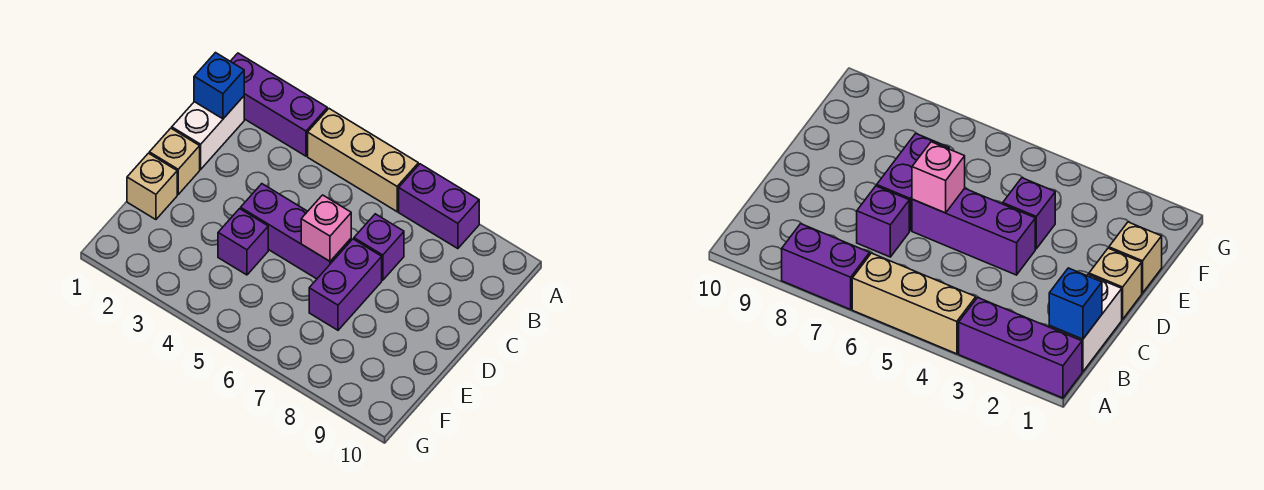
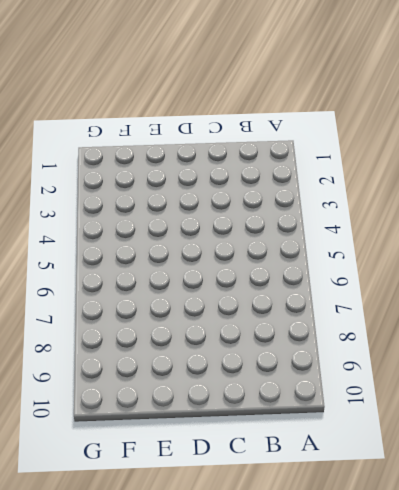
none -> purple 1x3 brick [230,53,327,156]
none -> tan 1x3 brick [308,109,418,212]
none -> purple 1x2 brick [399,164,479,249]

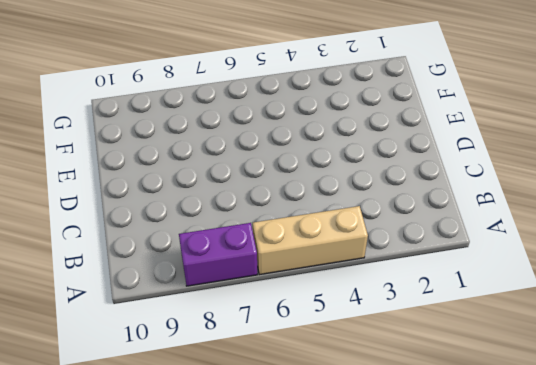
none -> purple 1x3 brick [230,53,327,156]
none -> white 1x2 brick [172,96,244,169]
none -> purple 1x1 brick [354,214,404,280]

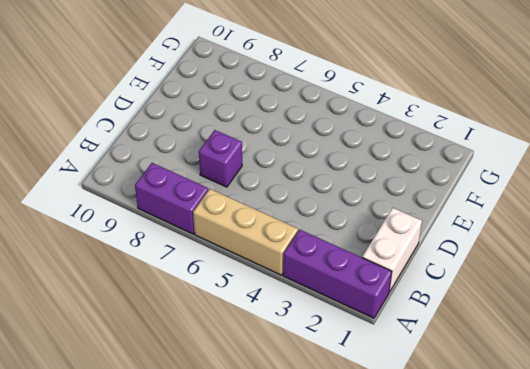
none -> tan 1x1 brick [149,128,200,194]
none -> purple 1x3 brick [241,184,351,279]
none -> purple 1x2 brick [309,239,382,330]

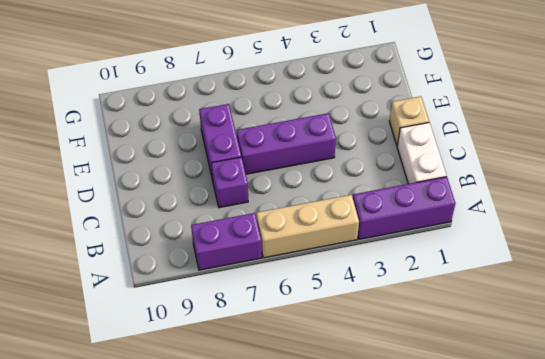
none -> tan 1x1 brick [127,153,177,220]
none -> purple 1x1 brick [218,209,268,275]
none -> blue 1x1 brick [194,53,244,119]

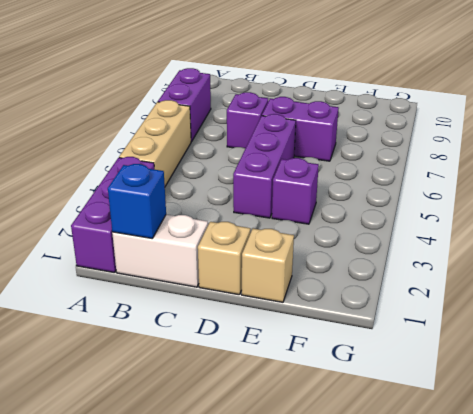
none -> pink 1x1 brick [301,195,351,261]

